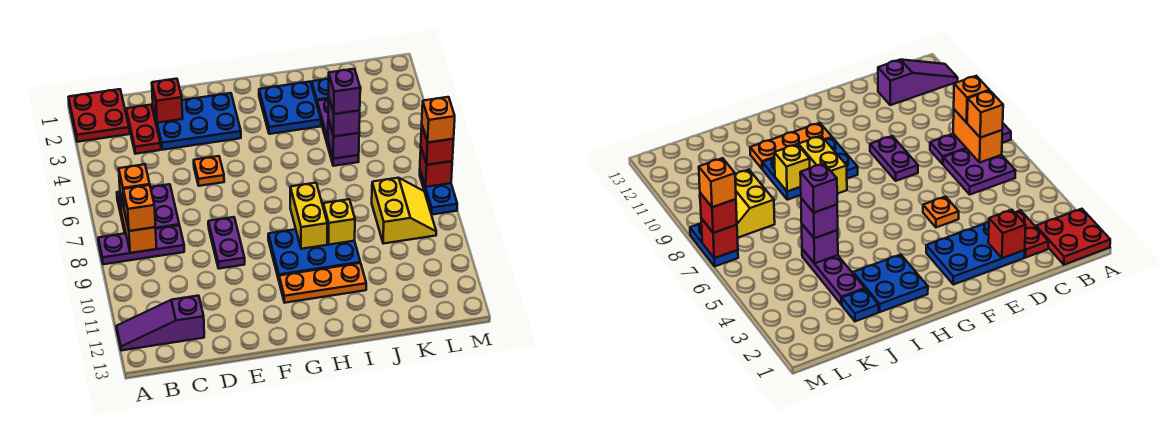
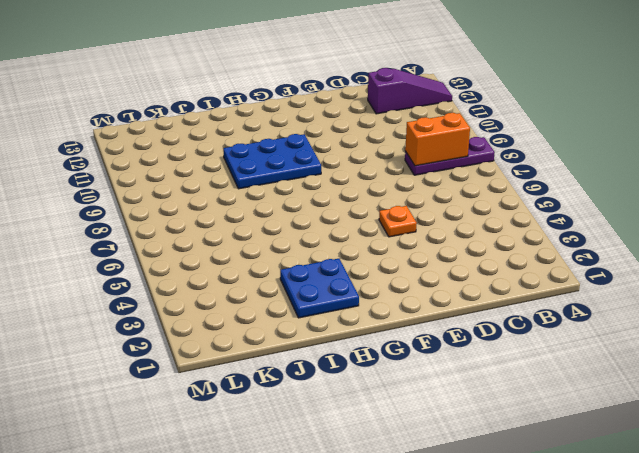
orange 1x2 brick [405,113,470,166] -> orange 1x2 brick turned to [120,193,157,253]
none -> red 2x2 plate [69,89,129,142]
none -> purple 2x2 plate [117,184,179,233]
none -> red 1x2 plate [126,105,161,154]

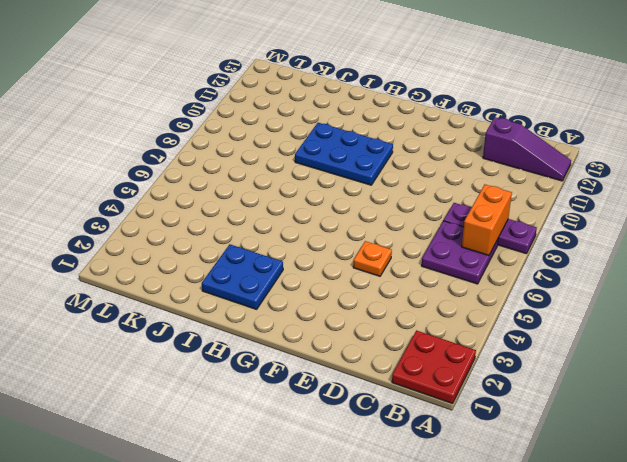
none -> red 1x2 plate [126,105,161,154]
none -> blue 2x3 plate [153,93,241,150]
none -> purple 1x2 plate [208,217,245,269]

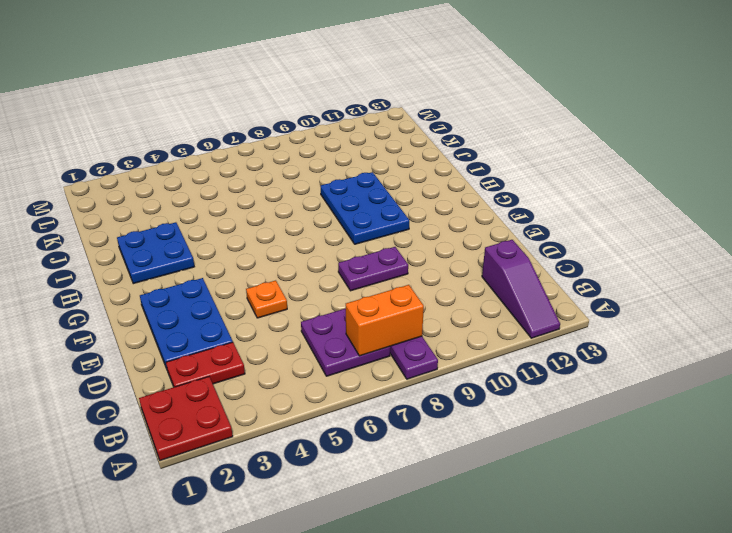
none -> orange 1x3 plate [279,263,366,303]
none -> blue 1x1 plate [312,79,329,103]
none -> purple 1x3 plate [317,99,359,166]

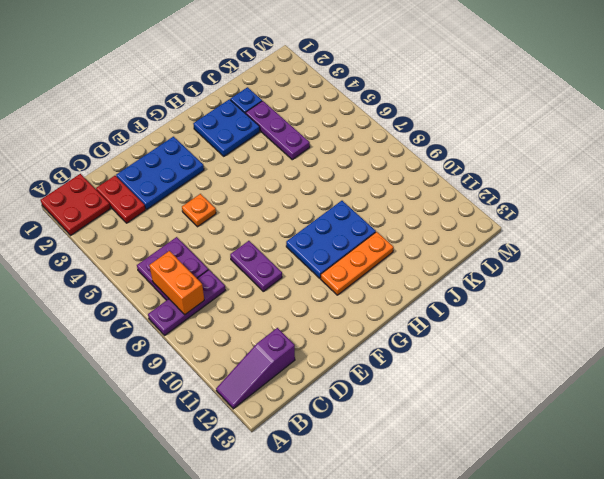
none -> yellow 2x2 slope [372,178,436,244]
none -> blue 1x2 plate [420,170,457,215]
none -> red 1x1 brick [152,79,183,123]

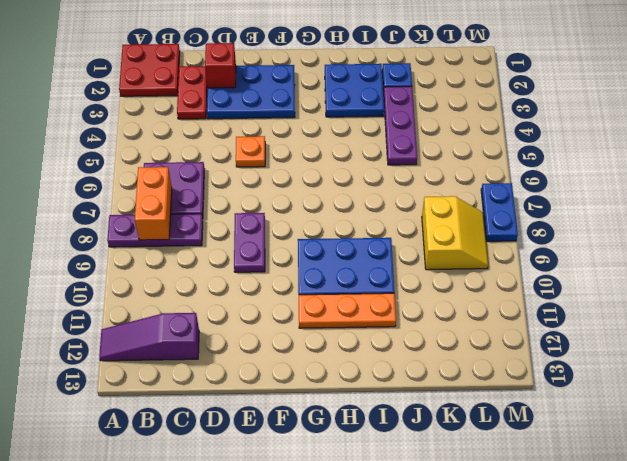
none -> yellow 1x2 brick [290,183,327,249]
none -> yellow 1x1 brick [323,199,355,245]
none -> purple 1x1 brick [328,119,359,159]

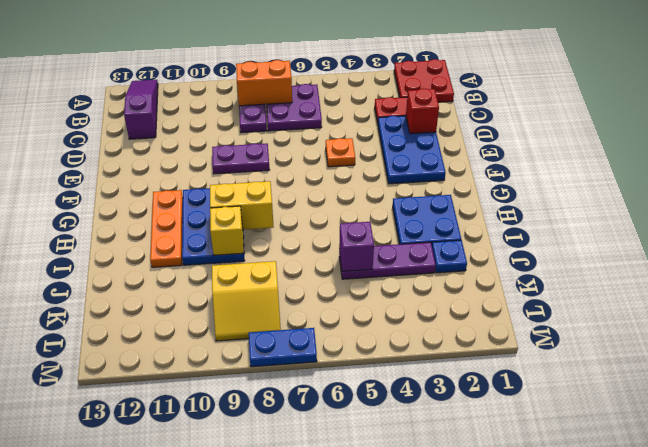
none -> red 1x1 brick [420,148,452,187]
none -> orange 1x1 brick [119,164,150,207]
none -> orange 1x1 brick [123,185,155,231]

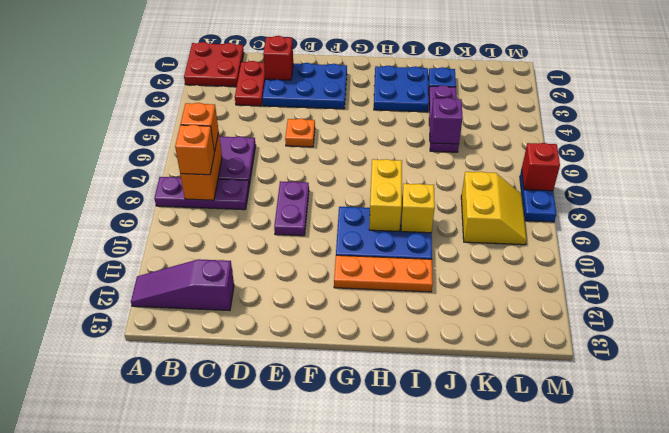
none -> purple 1x1 brick [328,96,360,136]
none -> red 1x1 brick [421,126,454,165]
none -> purple 1x1 brick [328,69,360,114]

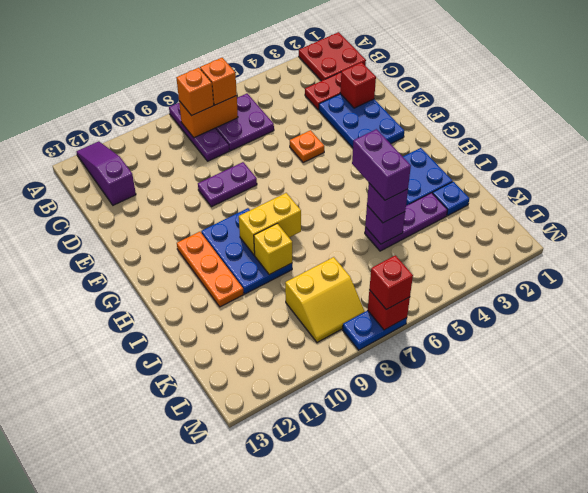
purple 1x2 brick [352,129,411,200] -> purple 1x1 brick [328,69,360,114]
none -> orange 1x1 brick [422,97,455,142]

